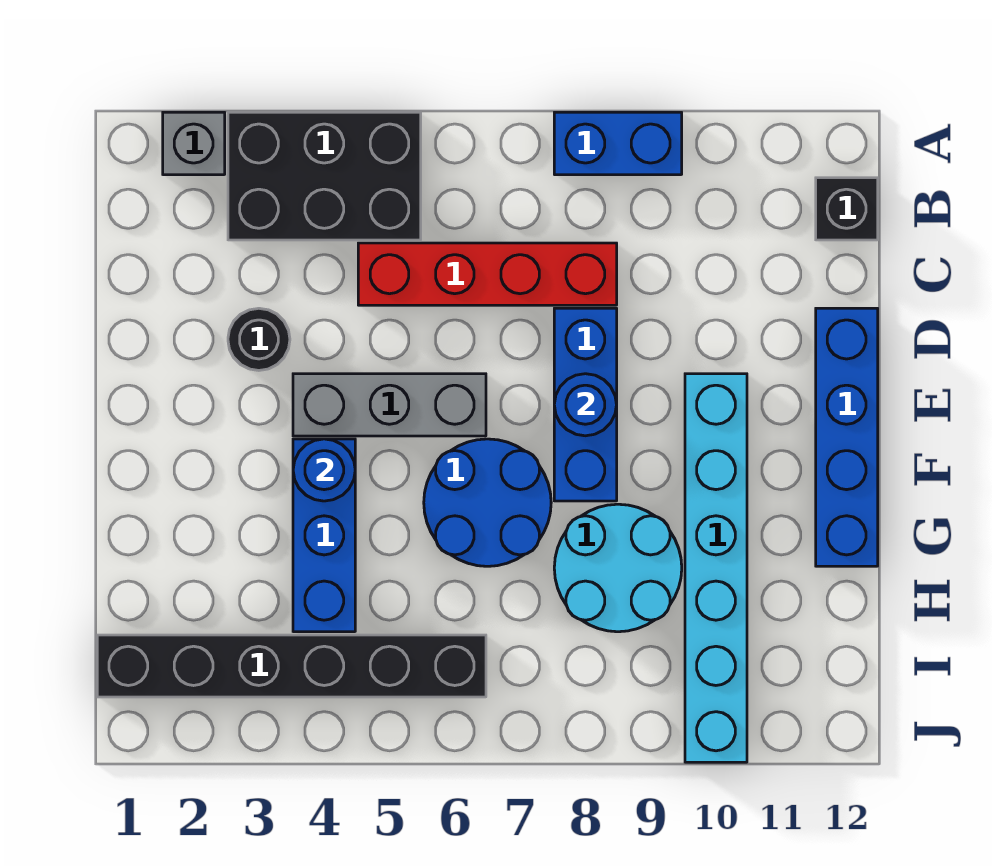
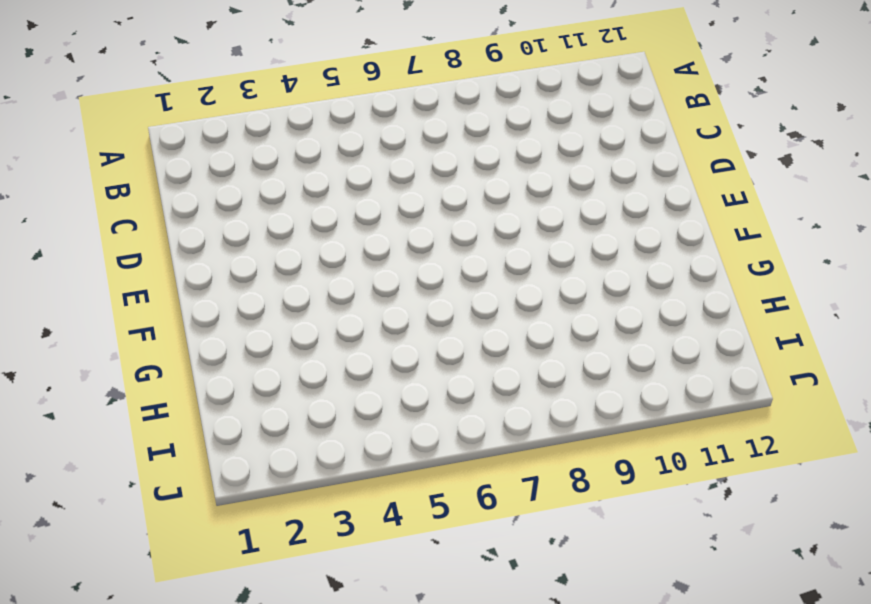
none -> grey 1x1 brick [163,112,225,175]
none -> black 2x3 brick [228,112,421,240]
none -> blue 1x2 brick [554,112,682,175]

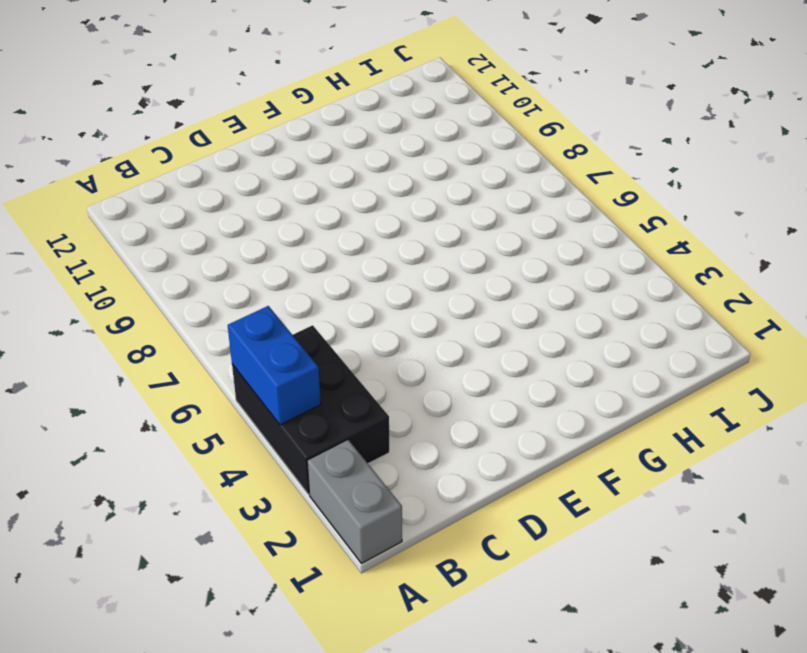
grey 1x2 brick [307,440,402,564] -> grey 1x1 brick [163,112,225,175]
blue 1x2 brick [228,306,321,425] -> blue 1x2 brick moved to [554,112,682,175]
none -> black 1x1 brick [816,178,878,240]
none -> red 1x4 brick [358,243,617,305]
none -> black 1x1 round brick [228,308,290,370]

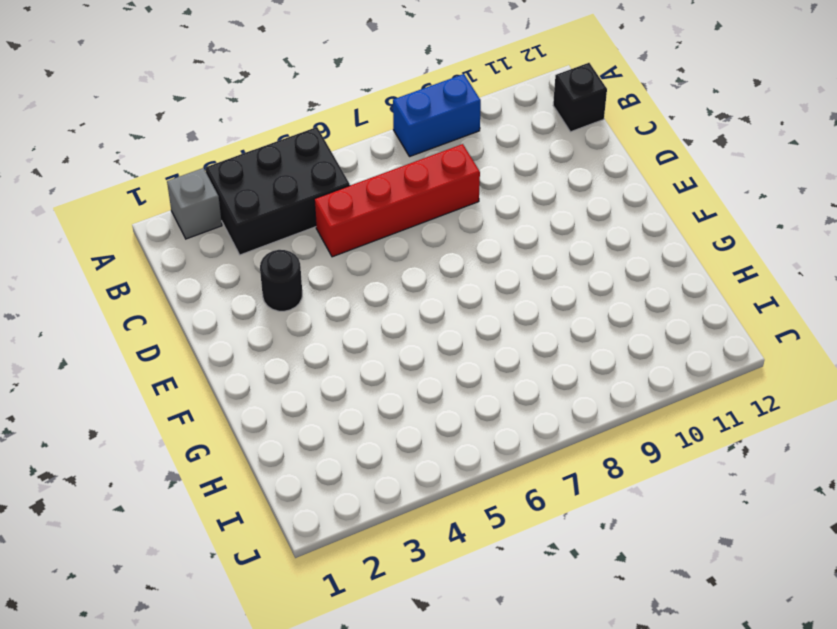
none -> blue 1x3 brick [554,308,617,501]
none -> blue 1x4 brick [816,308,878,566]
none -> grey 1x3 brick [293,374,486,436]

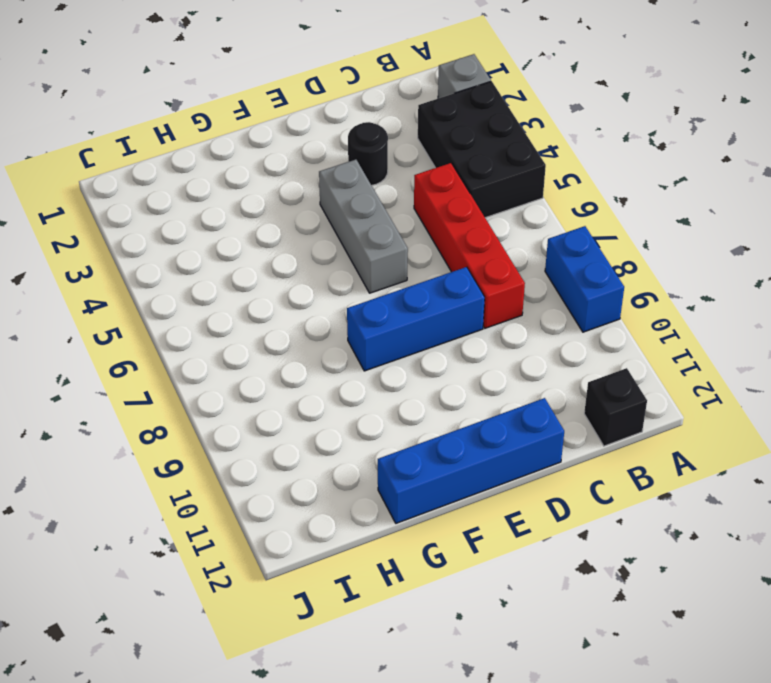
none -> cyan 1x6 brick [685,374,747,762]
none -> blue 1x3 brick [293,439,355,632]
none -> blue 2x2 round brick [424,439,551,566]

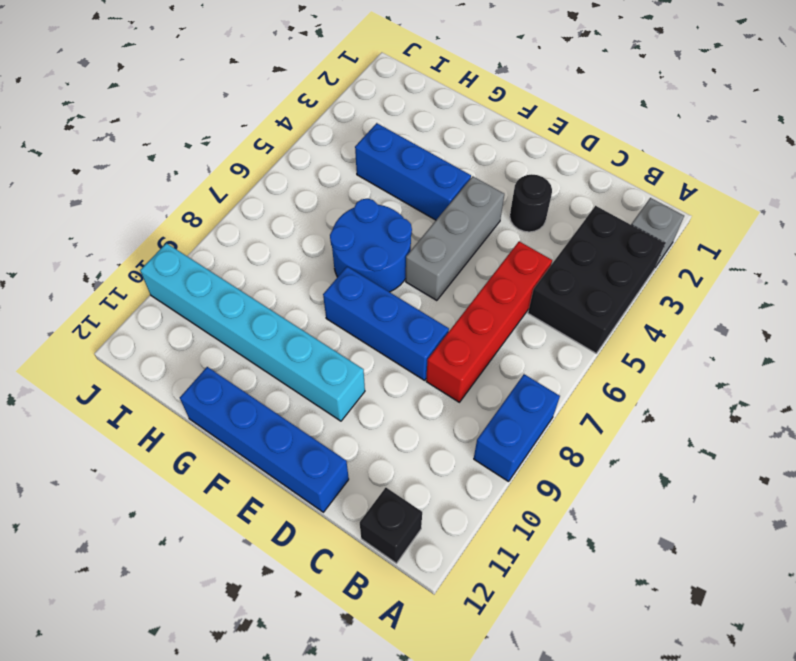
none -> cyan 2x2 round brick [554,504,682,632]
none -> black 1x6 brick [97,635,486,697]
none -> blue 1x1 round brick [554,374,617,436]

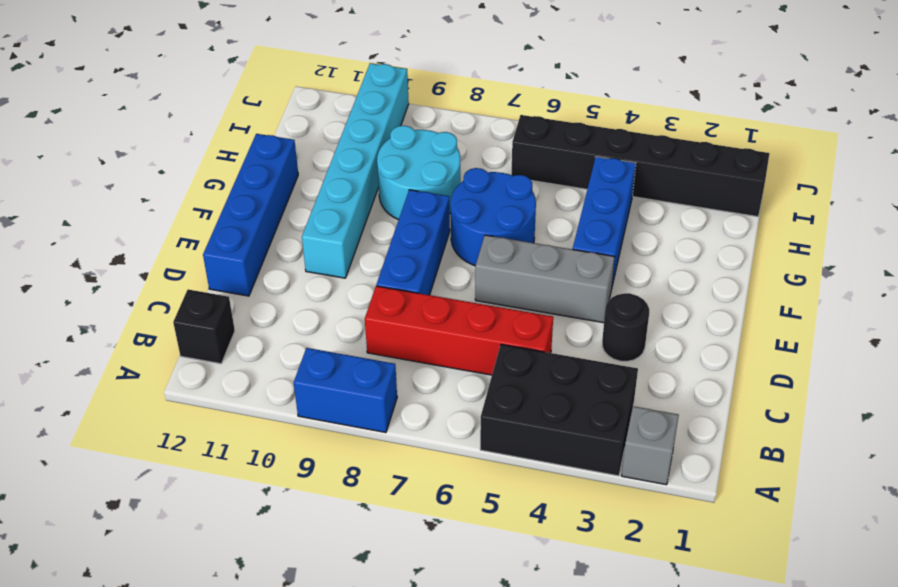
none -> blue 1x1 round brick [554,374,617,436]
none -> blue 1x1 round brick [293,439,355,501]

